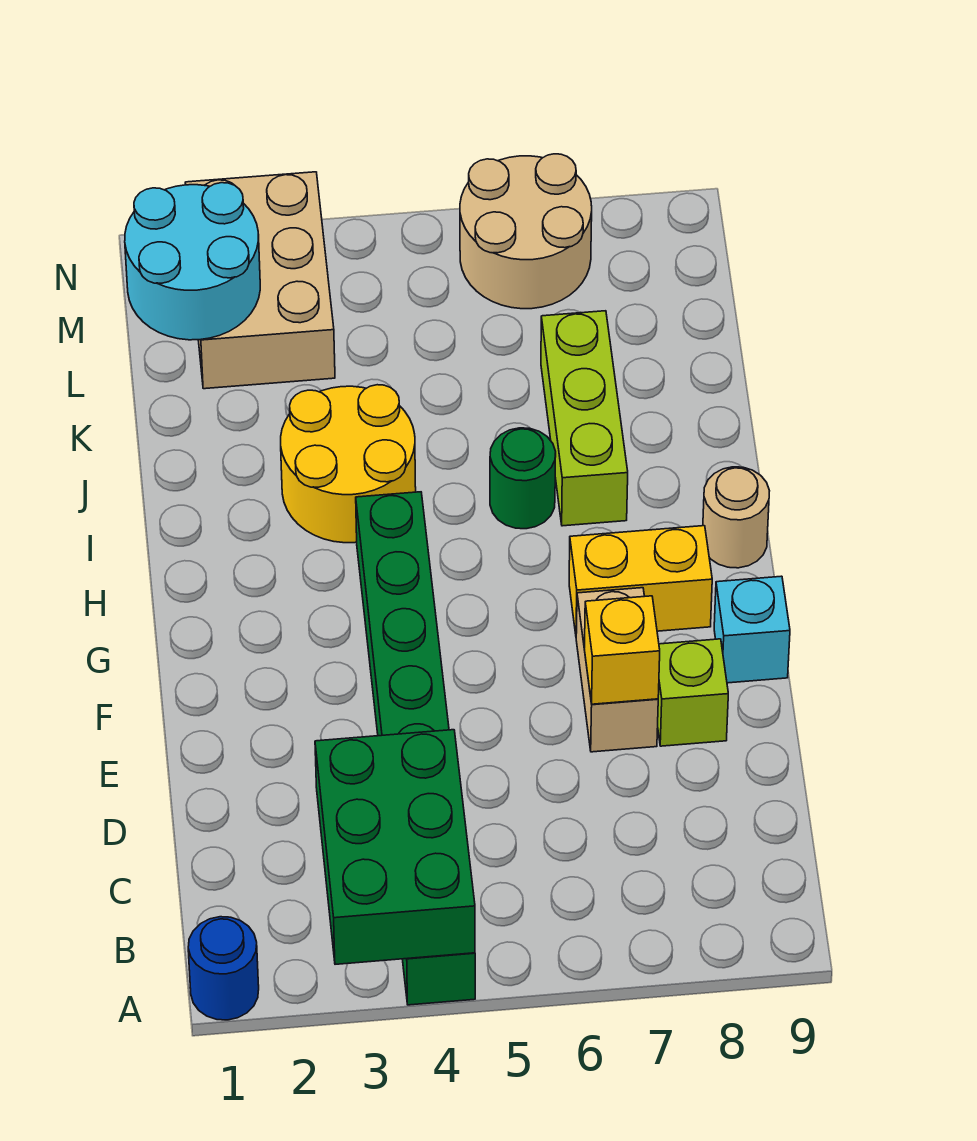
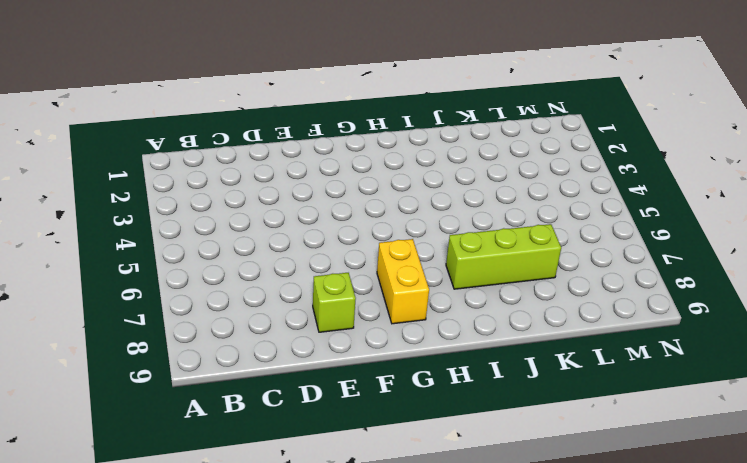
none -> blue 1x1 round brick [188,917,259,1020]
none -> green 1x8 brick [356,492,475,1005]
none -> tan 1x2 brick [576,588,658,752]

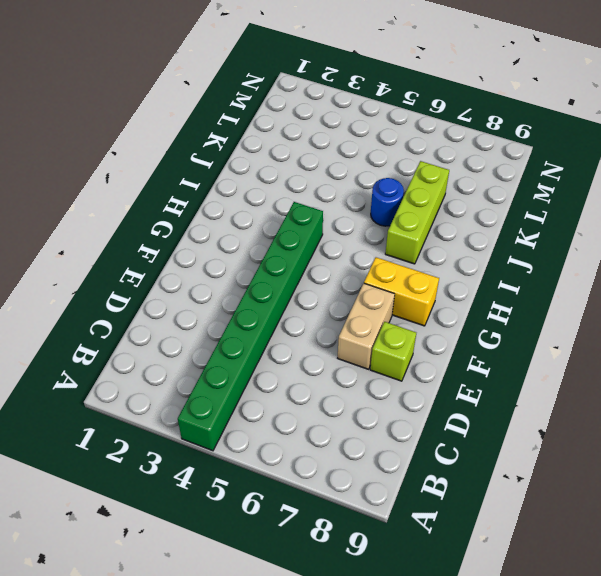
blue 1x1 round brick [371,178,404,226] -> blue 1x1 round brick moved to [188,917,259,1020]
none -> cyan 1x1 brick [714,576,790,683]
none -> tan 1x1 round brick [703,467,769,568]
none -> yellow 2x2 round brick [281,385,416,543]

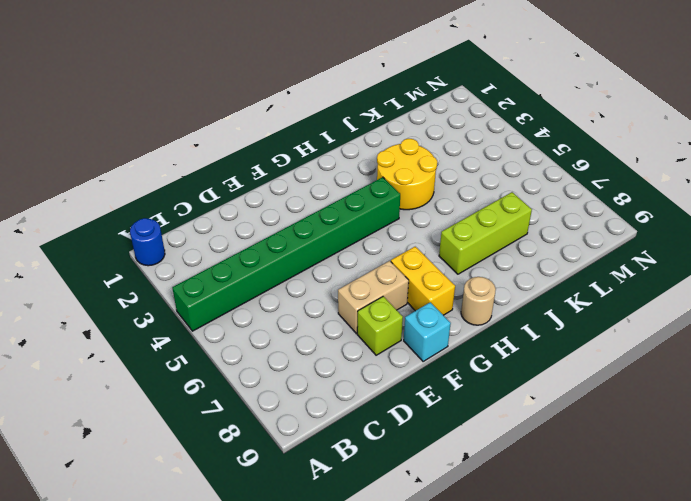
none -> green 1x1 round brick [490,428,556,529]
none -> tan 2x3 brick [185,172,335,389]
none -> tan 2x2 round brick [460,154,592,309]

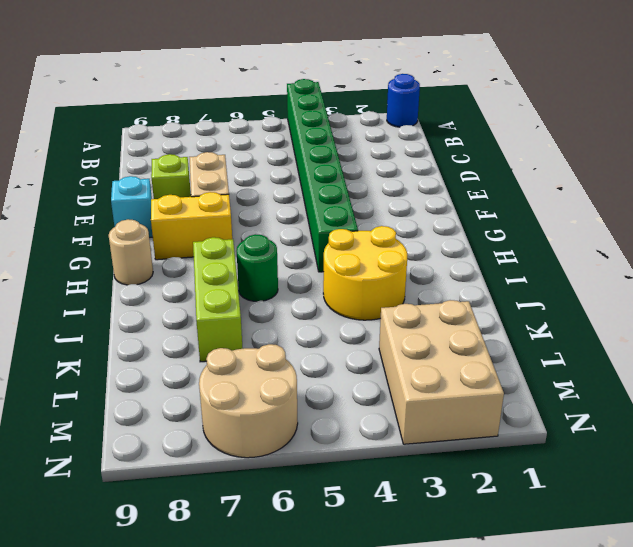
none -> green 2x3 brick [315,730,475,964]
none -> yellow 1x1 brick [584,596,660,704]
none -> cyan 2x2 round brick [125,183,260,340]

